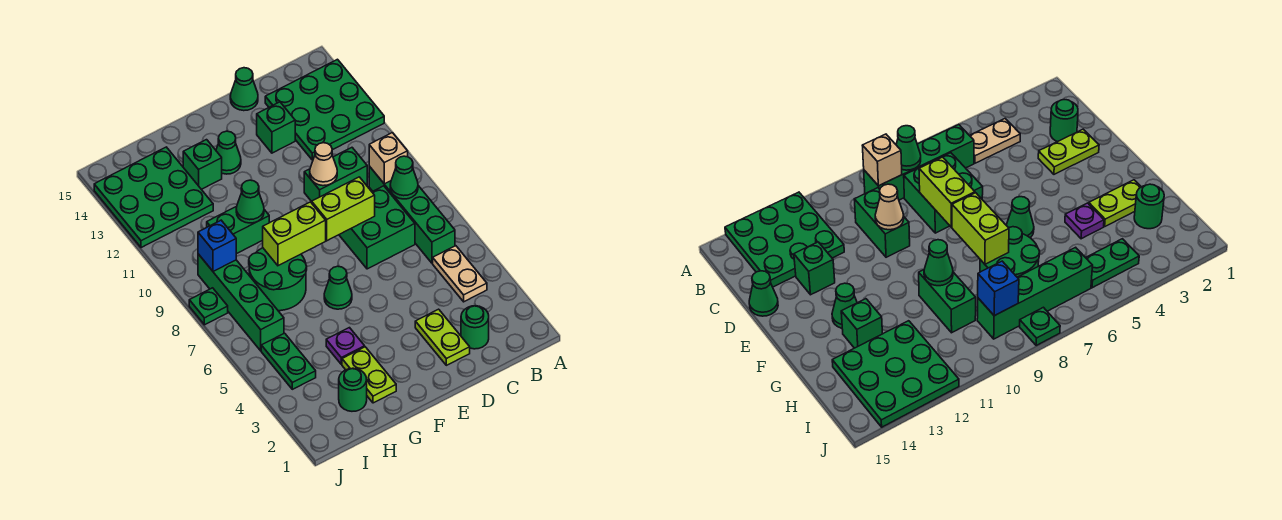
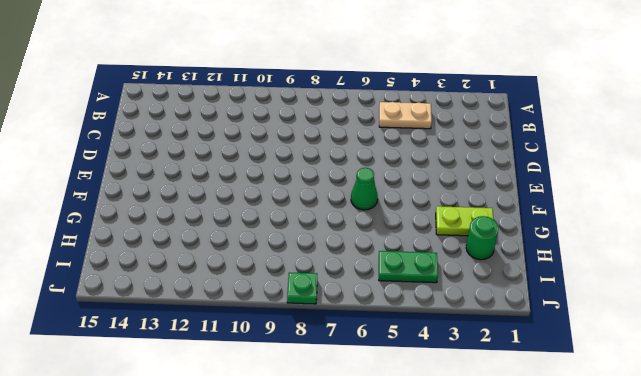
none -> green 3x3 plate [265,59,384,160]
none -> green 1x4 brick [369,166,455,263]
none -> green 1x1 round brick [461,306,489,349]

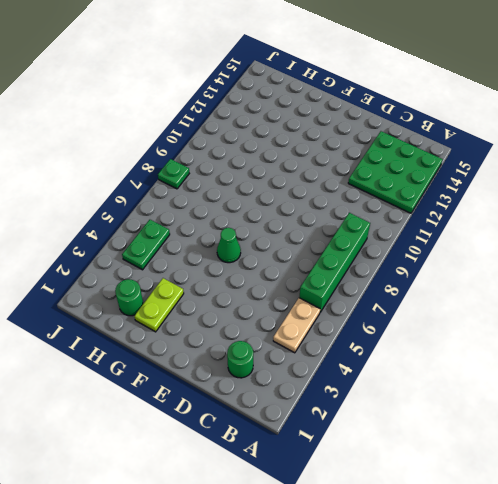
none -> green 2x2 brick [339,186,415,269]
none -> green 1x2 brick [304,148,367,201]
none -> lime 1x2 plate [415,309,470,365]

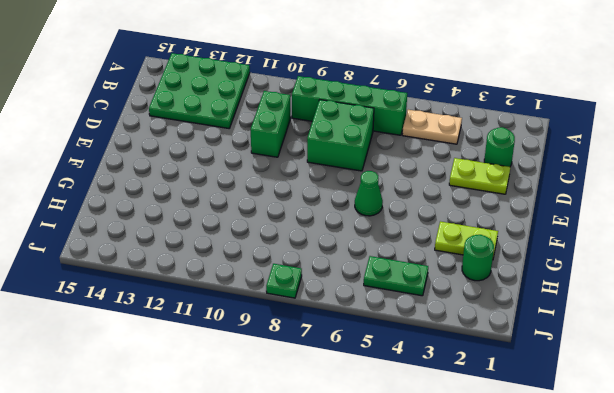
none -> green 1x1 brick [257,102,295,153]
none -> green 1x1 cone [230,68,258,111]
none -> green 1x1 cone [216,131,241,174]

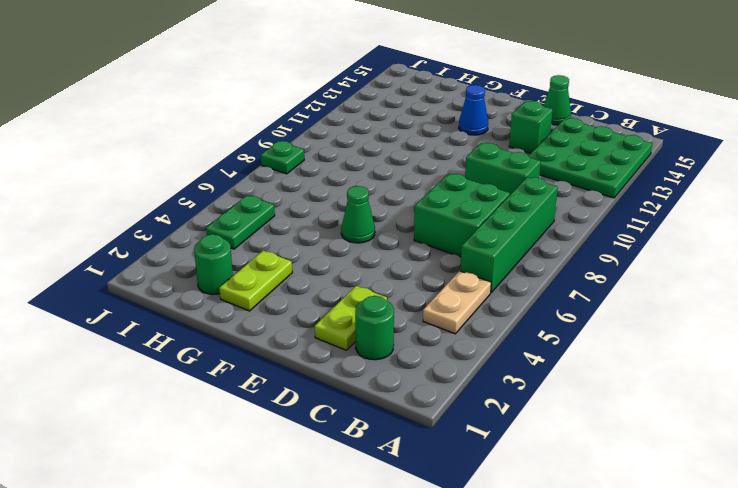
blue 1x1 cone [459,85,488,135] -> green 1x1 cone [216,131,241,174]
none -> purple 1x1 plate [326,328,365,364]
none -> green 2x2 round brick [249,248,307,311]
none -> green 1x2 brick [207,207,269,254]

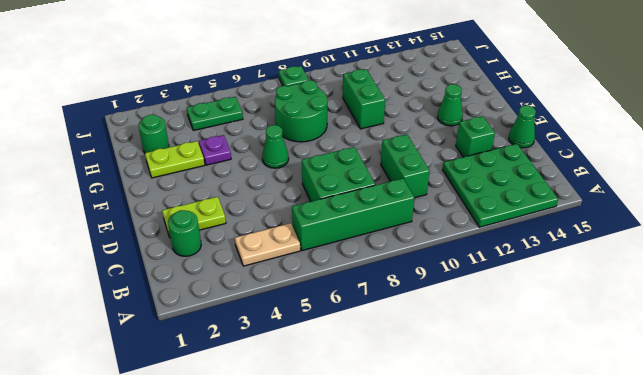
none -> green 1x1 brick [183,140,222,189]
none -> green 3x3 plate [94,147,213,248]
none -> green 1x4 brick [198,254,284,351]

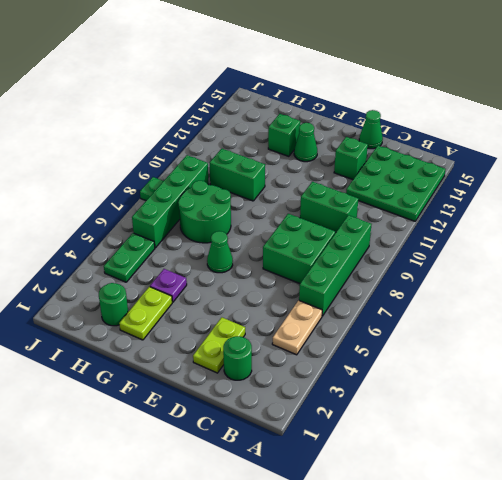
none -> green 3x3 plate [94,147,213,248]
none -> green 1x1 cone [390,156,418,199]
none -> tan 1x1 brick [369,133,408,184]

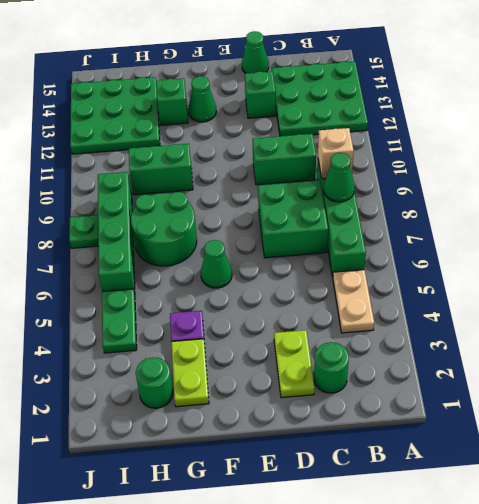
none -> lime 1x2 brick [312,177,375,241]
none -> tan 1x1 cone [310,143,337,186]
none -> lime 1x2 brick [263,202,326,266]

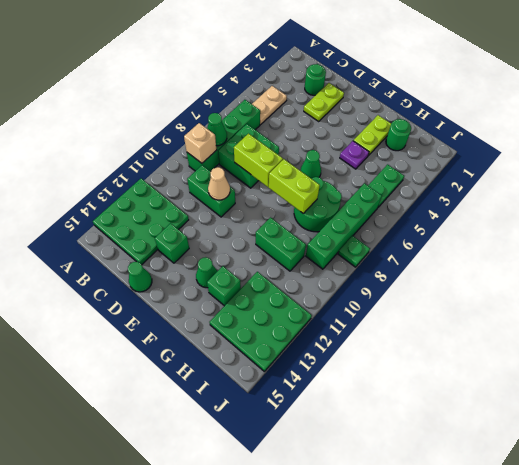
none -> green 1x1 cone [236,180,264,223]
none -> blue 1x1 brick [198,220,236,271]

